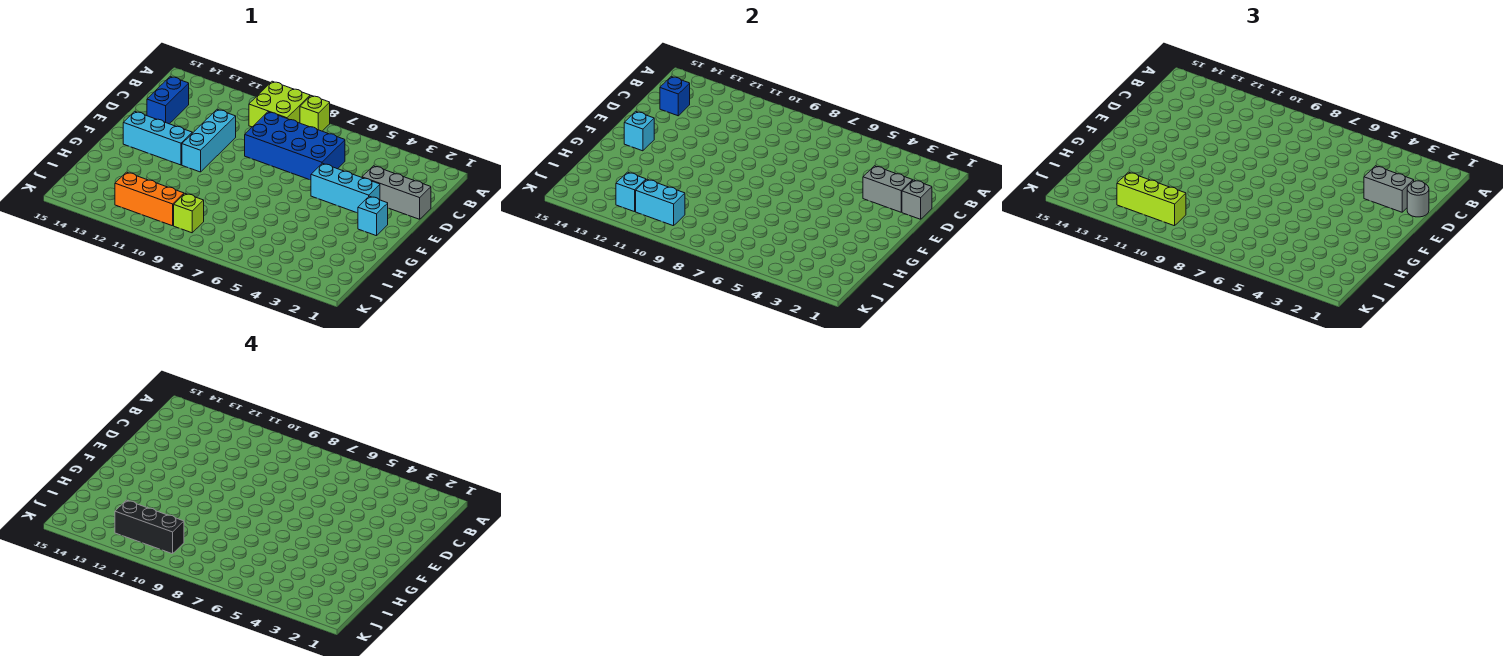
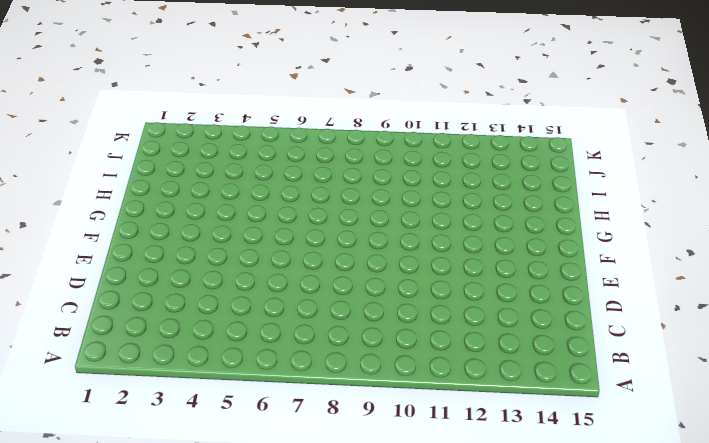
none -> lime 1x1 brick [300,96,330,131]
none -> lime 2x2 brick [249,81,310,127]
none -> blue 2x4 brick [245,112,345,180]

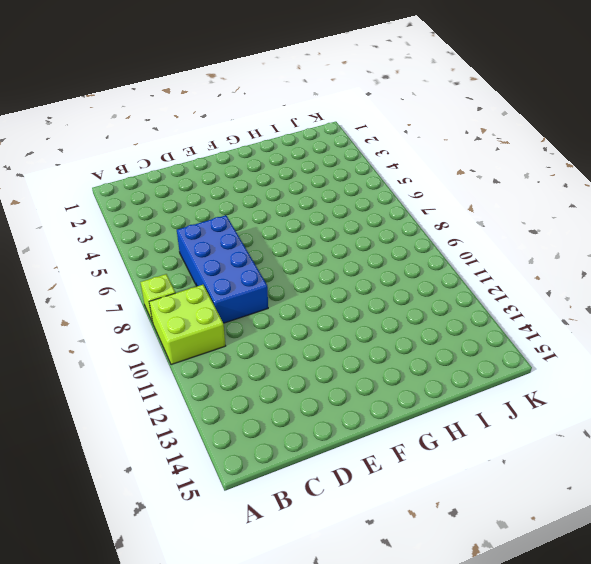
none -> blue 1x2 brick [147,76,189,124]
none -> grey 1x3 brick [362,166,431,219]
none -> cyan 1x3 brick [182,109,236,172]

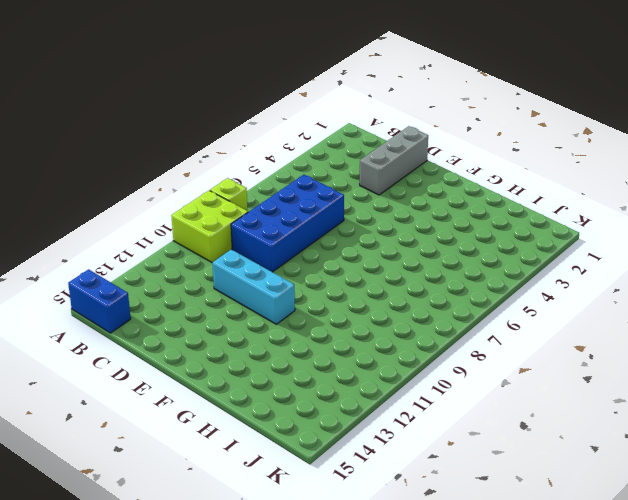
blue 1x2 brick [68,269,131,333] -> blue 1x2 brick moved to [147,76,189,124]
none -> cyan 1x3 brick [311,163,380,213]
none -> cyan 1x1 brick [358,196,388,236]
none -> cyan 1x3 brick [123,111,192,165]

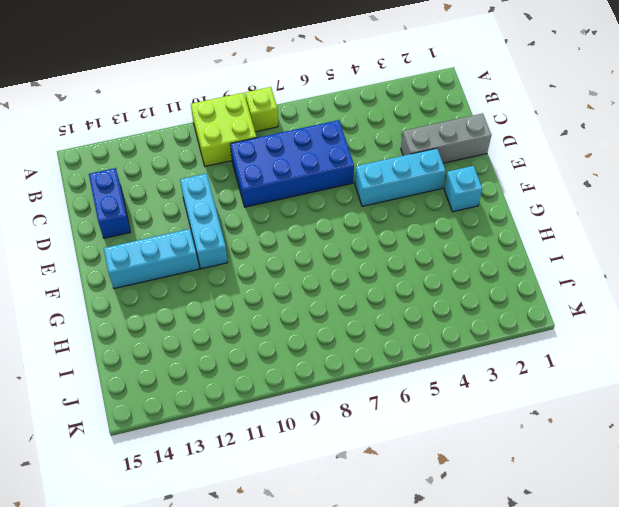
none -> lime 1x1 brick [174,194,204,233]
none -> orange 1x3 brick [115,172,184,226]
none -> blue 1x1 brick [660,76,690,116]

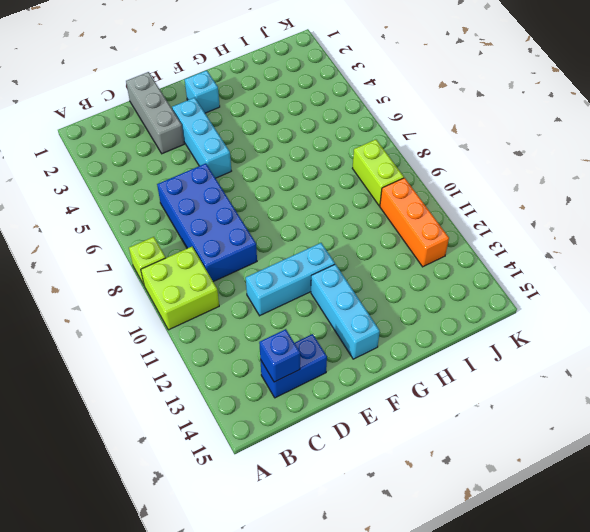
lime 1x2 brick [352,140,404,206] -> lime 1x1 brick [174,194,204,233]
none -> grey 1x1 brick [902,180,932,219]
none -> grey 1x2 brick [863,166,913,212]
none -> cyan 1x1 brick [624,111,654,151]

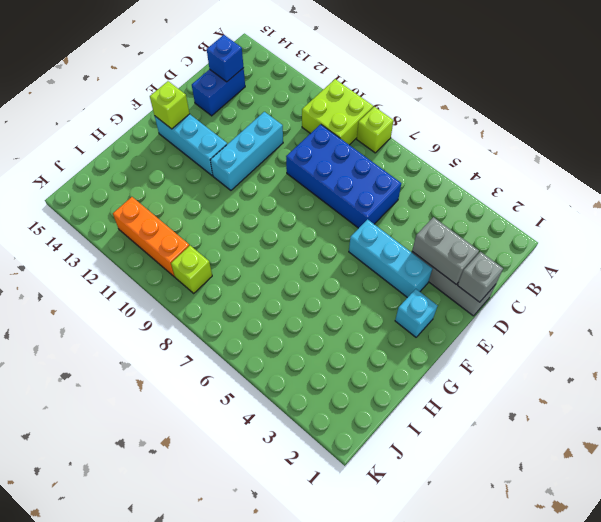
lime 1x1 brick [150,81,190,129] -> cyan 1x1 brick [624,111,654,151]
none -> cyan 1x2 brick [636,179,685,226]
none -> cyan 1x1 brick [616,172,646,212]
none -> grey 1x1 round brick [1407,181,1429,217]

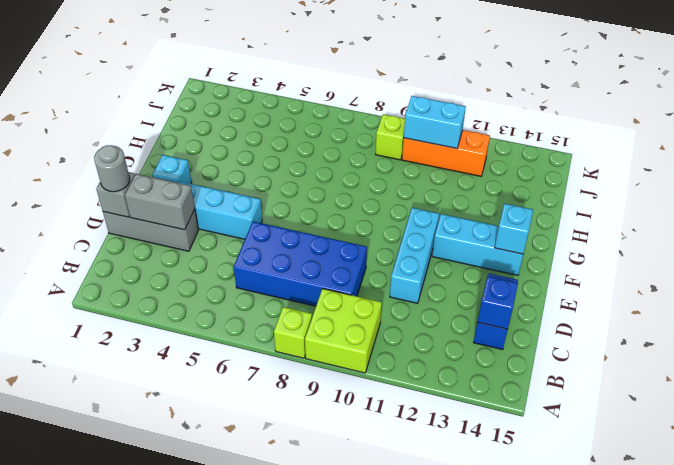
none -> cyan 1x1 brick [616,172,646,212]
none -> grey 1x2 brick [1364,166,1414,212]
none -> lime 1x3 brick [1117,172,1186,226]

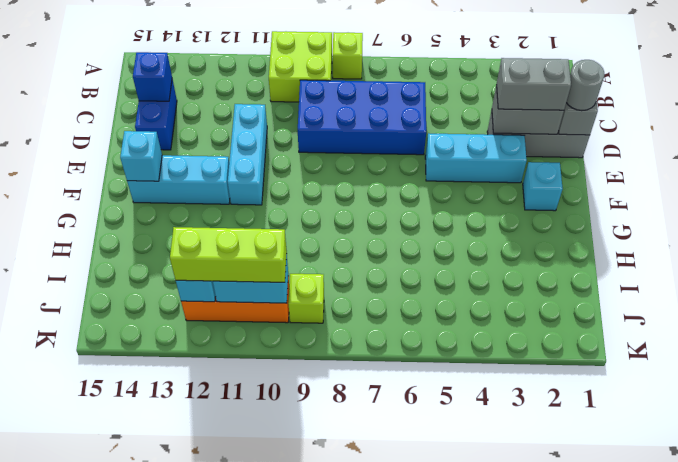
none -> black 1x3 brick [115,500,184,554]

